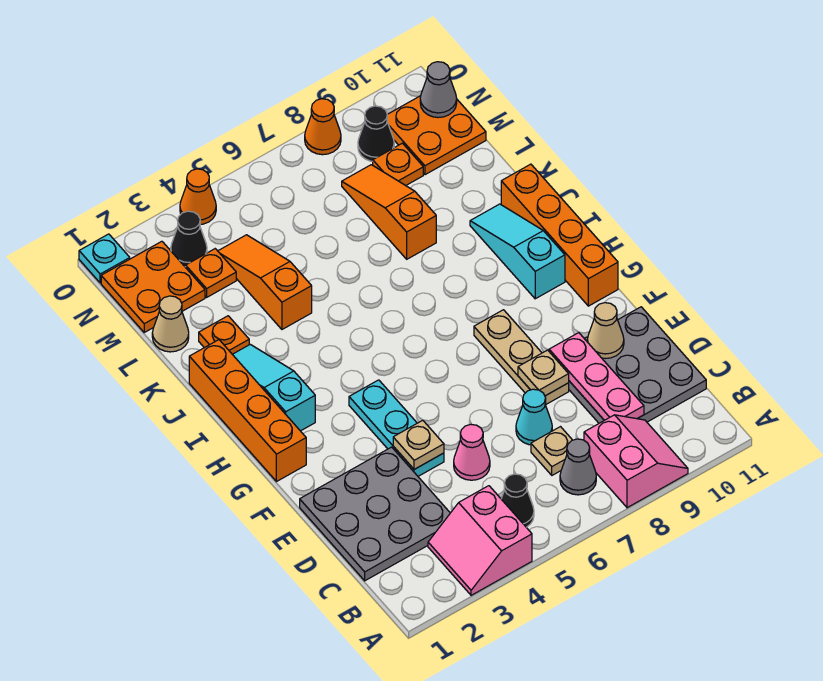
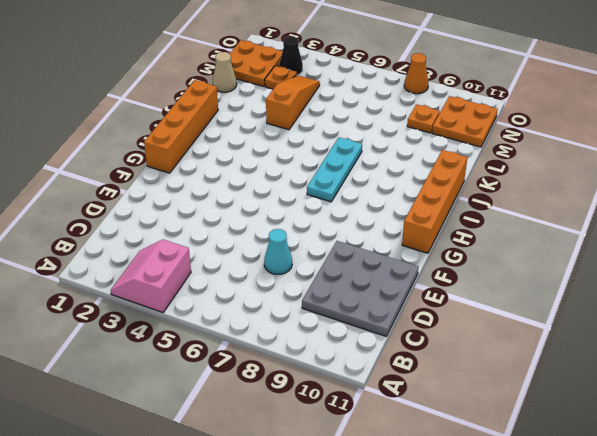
cyan 1x3 plate [307,137,362,202] -> cyan 1x3 plate moved to [349,380,444,476]
none -> pink 2x2 slope [584,415,688,508]
none -> black 1x1 cone [501,474,534,527]
none -> grey 1x1 cone [560,439,596,495]
none -> grey 3x3 plate [300,447,450,581]

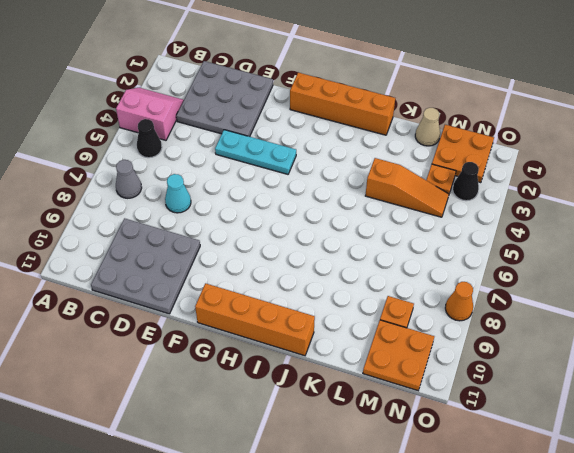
none -> pink 2x2 slope [584,415,688,508]
none -> tan 1x1 plate [531,427,572,475]
none -> pink 1x1 cone [454,424,490,480]
none -> tan 1x3 plate [474,310,569,405]

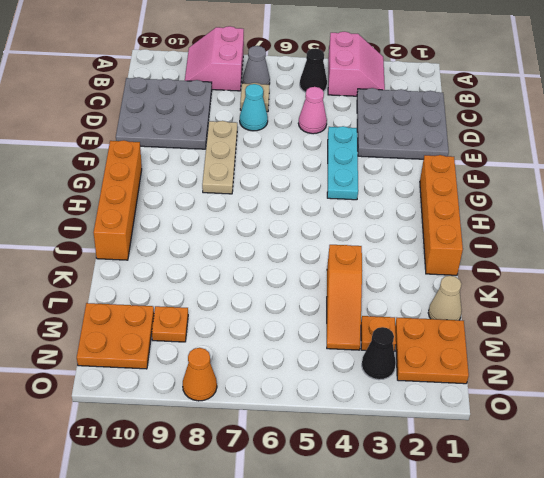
none -> cyan 1x3 slope [232,344,315,431]
none -> cyan 1x3 slope [470,204,565,299]
none -> orange 1x1 plate [199,316,249,354]
none -> orange 1x3 slope [342,165,436,259]

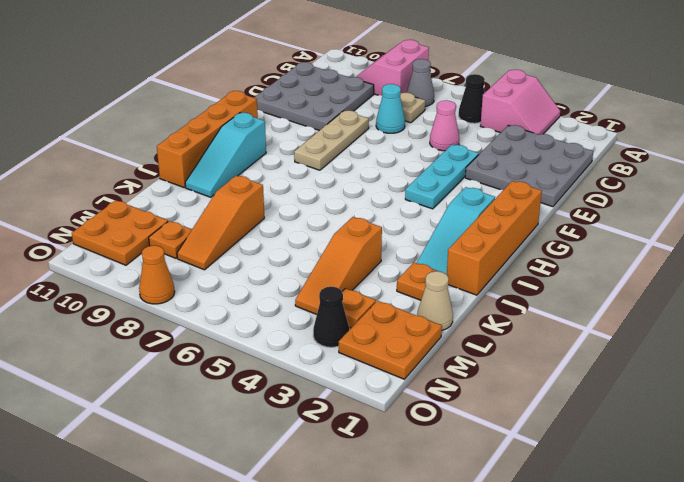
none -> black 1x1 cone [358,106,394,161]
none -> cyan 1x1 plate [79,234,130,283]
none -> orange 1x1 cone [180,169,216,225]
none -> pink 1x3 plate [549,333,644,420]

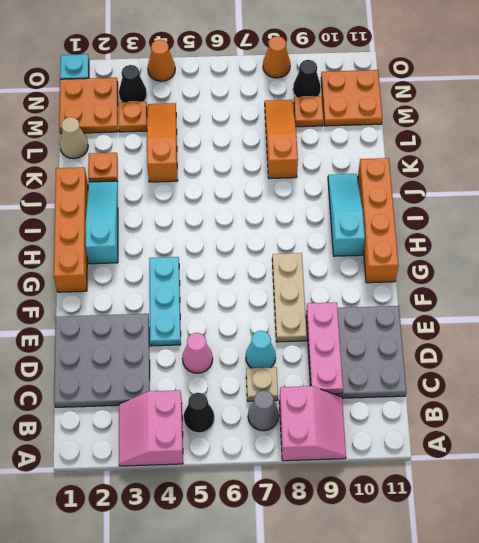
none -> tan 1x1 plate [393,420,444,469]
none -> tan 1x1 plate [518,350,569,396]
none -> tan 1x1 cone [587,303,624,358]
none -> grey 1x1 cone [420,62,457,118]

